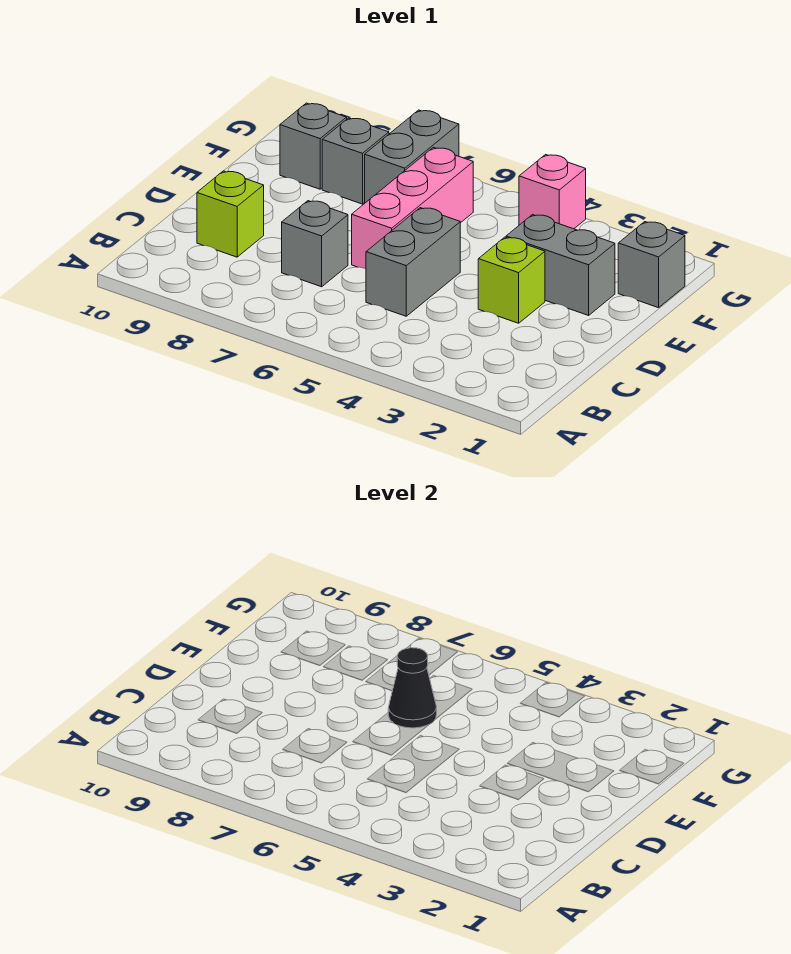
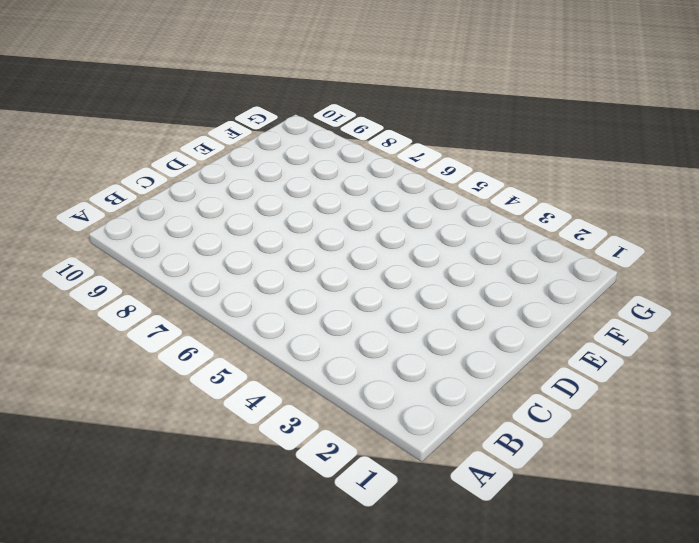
none -> grey 1x2 brick [366,208,460,316]
none -> grey 1x1 brick [282,201,348,287]
none -> lime 1x1 brick [197,171,264,257]

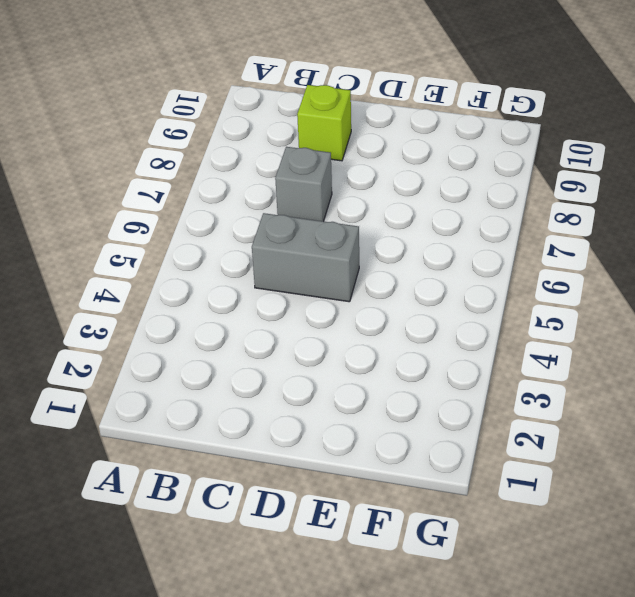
none -> lime 1x1 brick [478,237,545,323]
none -> pink 1x3 brick [352,148,473,269]
none -> grey 1x2 brick [506,215,615,315]

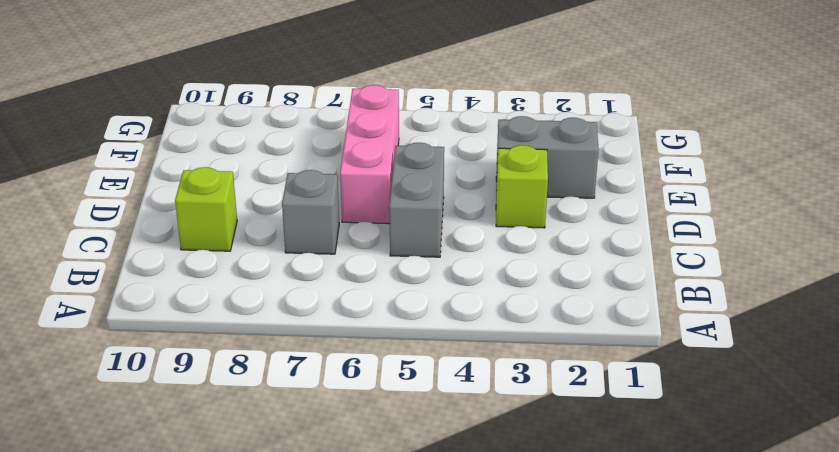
none -> grey 1x1 brick [618,222,685,308]
none -> grey 1x2 brick [365,110,459,203]
none -> grey 1x1 brick [322,118,389,204]

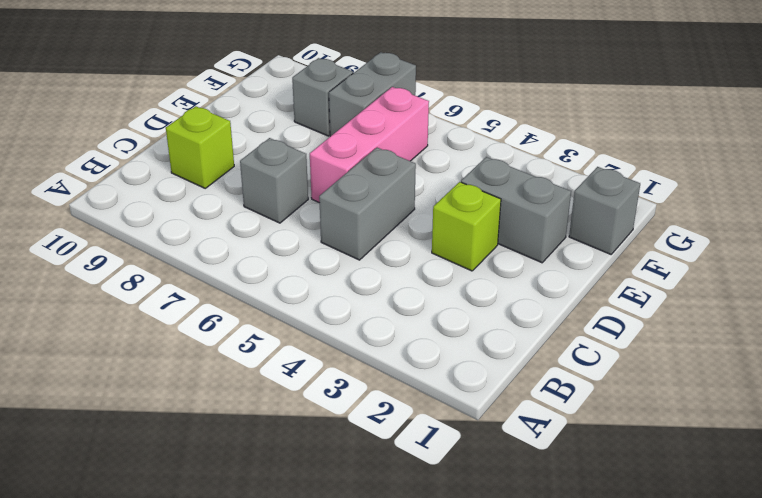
none -> grey 1x1 brick [280,103,347,189]
none -> pink 1x1 brick [519,155,586,229]
none -> black 1x1 cone [388,648,437,728]

